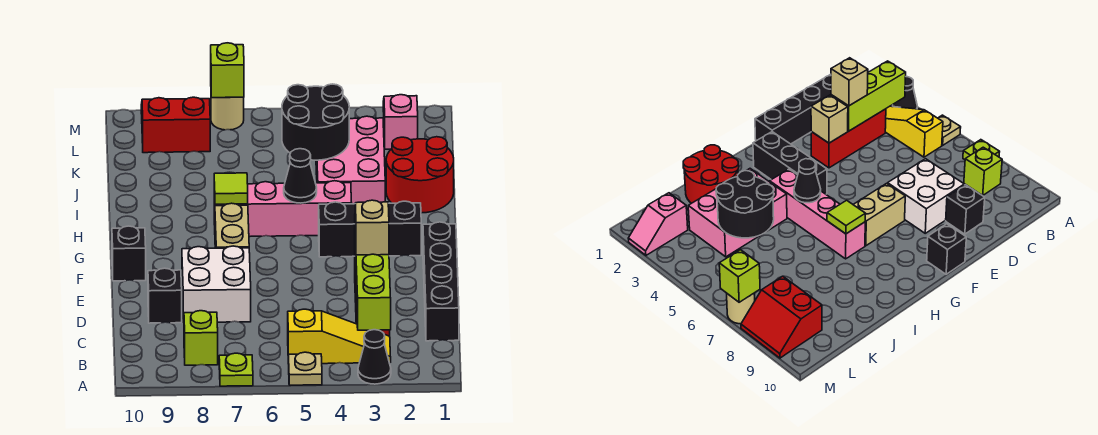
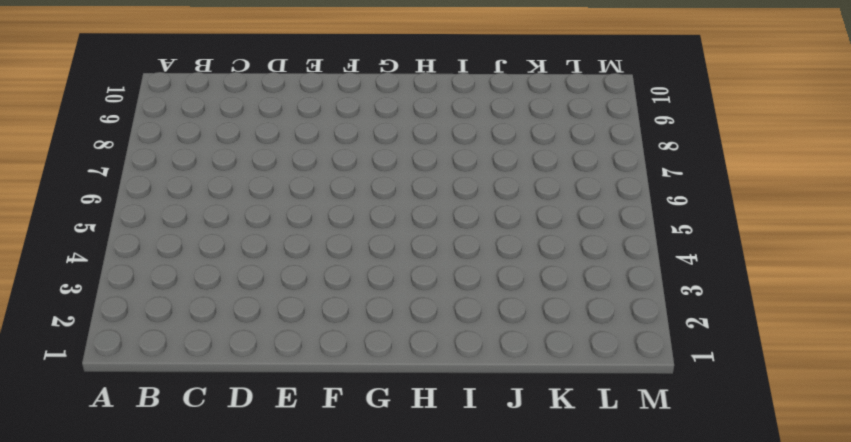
none -> black 1x1 cone [358,330,391,384]
none -> tan 1x1 plate [289,352,322,385]
none -> lime 1x1 plate [219,353,253,386]

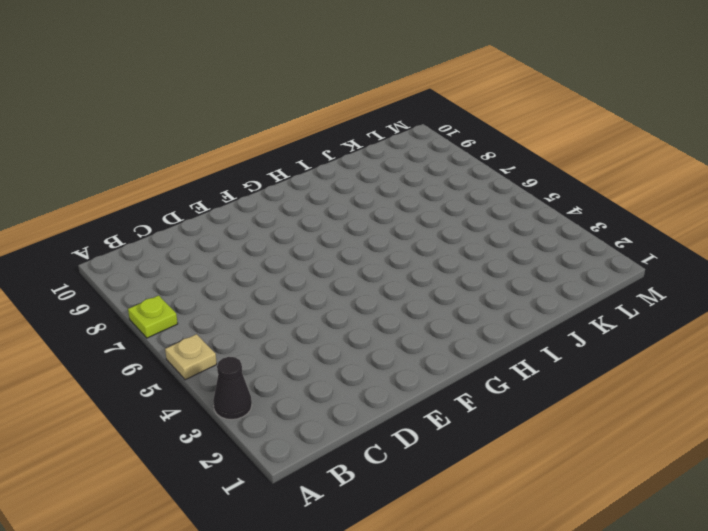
none -> yellow 1x3 slope [288,309,391,364]
none -> lime 1x1 brick [184,311,218,365]
none -> black 1x4 brick [423,222,459,341]

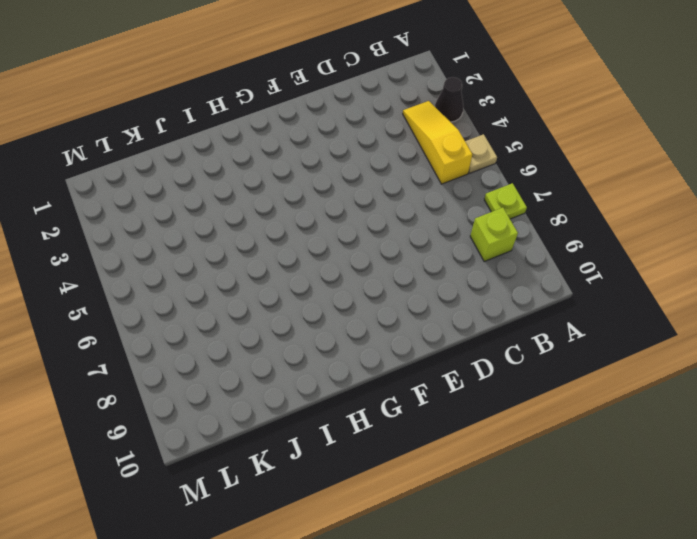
none -> black 1x4 brick [423,222,459,341]
none -> red 1x3 brick [811,109,886,168]
none -> white 2x2 brick [182,246,251,322]

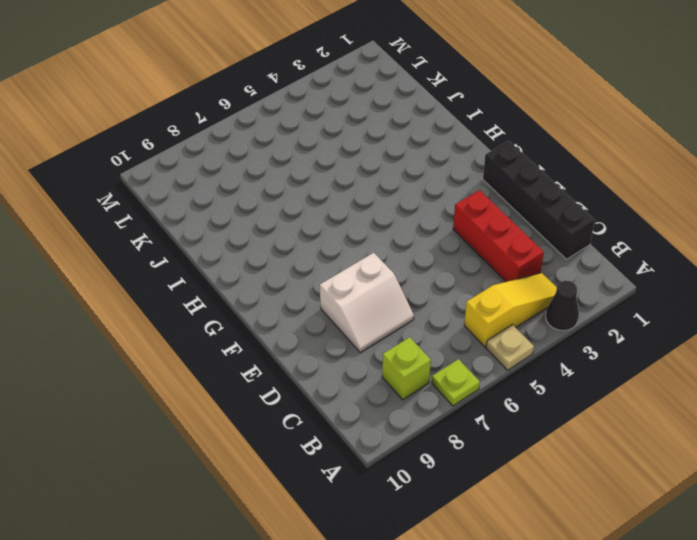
white 2x2 slope [320,253,414,352] -> white 2x2 brick [182,246,251,322]
none -> black 1x1 brick [148,268,182,323]
none -> tan 1x2 brick [215,203,249,248]
none -> black 1x1 brick [112,226,146,281]

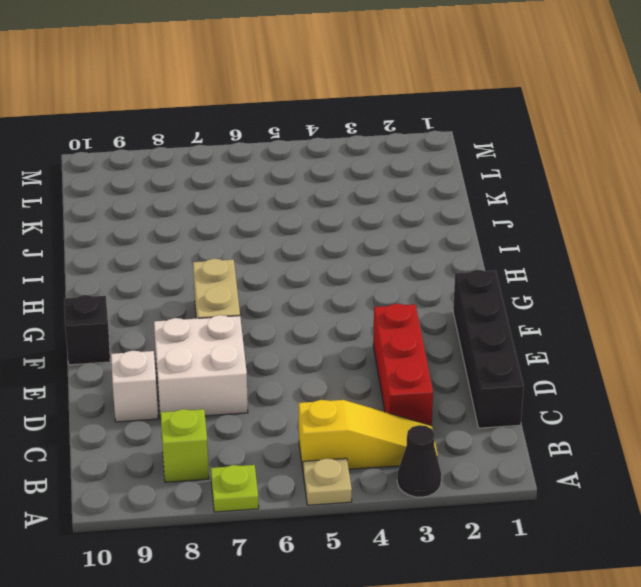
white 1x1 brick [111,351,158,422] -> black 1x1 brick [148,268,182,323]
none -> black 1x3 brick [319,201,421,257]
none -> pink 1x4 brick [214,181,352,237]
none -> red 2x2 round brick [386,137,454,213]

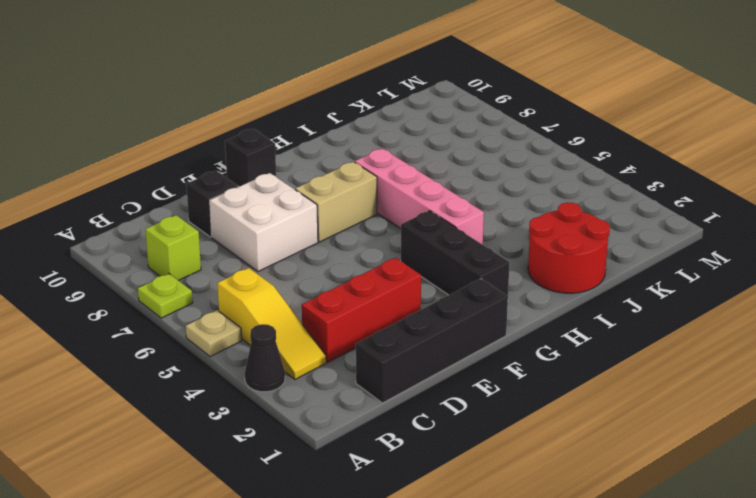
none -> pink 2x3 brick [316,116,385,204]
none -> pink 1x2 slope [383,95,418,149]
none -> red 2x2 slope [141,97,210,153]

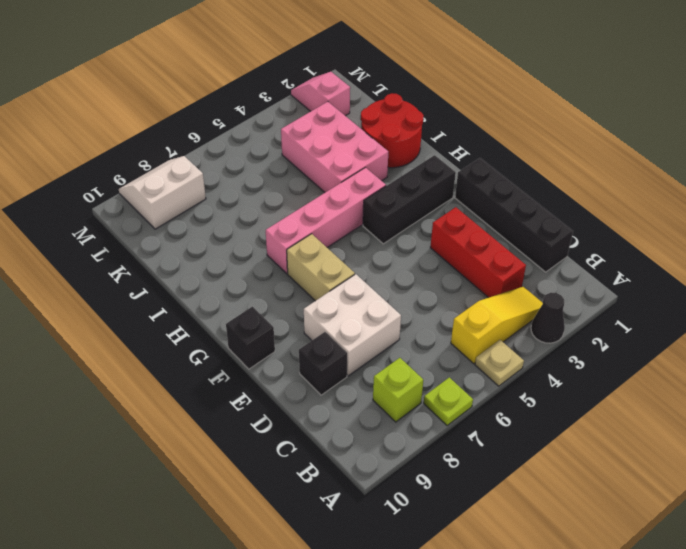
white 2x2 slope [119,156,206,229] -> red 2x2 slope [141,97,210,153]
none -> tan 1x1 round brick [211,97,244,130]
none -> lime 1x3 brick [355,238,391,330]
none -> tan 1x1 brick [811,95,848,143]

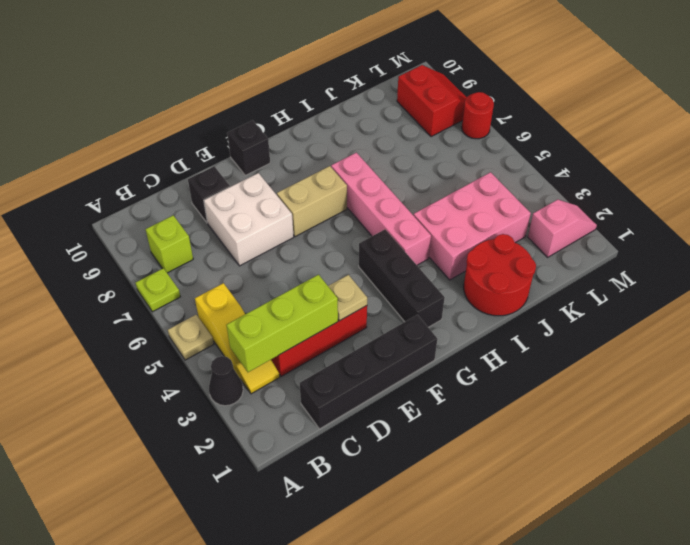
tan 1x1 plate [328,275,367,321] -> tan 1x1 brick [811,95,848,143]
red 1x1 round brick [462,92,494,139] -> tan 1x1 round brick [211,97,244,130]
none -> black 1x1 cone [284,149,317,203]
none -> lime 1x1 tile [214,173,248,204]
none -> black 2x2 round brick [282,84,349,160]

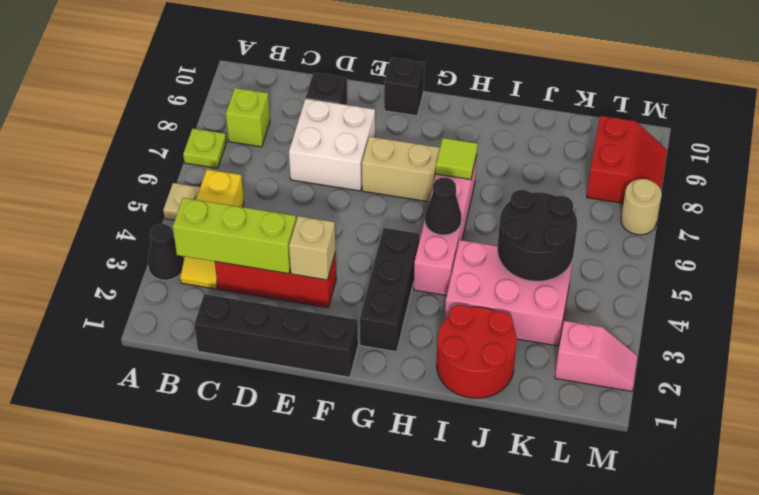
none -> lime 1x1 brick [211,43,244,98]
none -> tan 1x1 brick [355,200,389,255]

